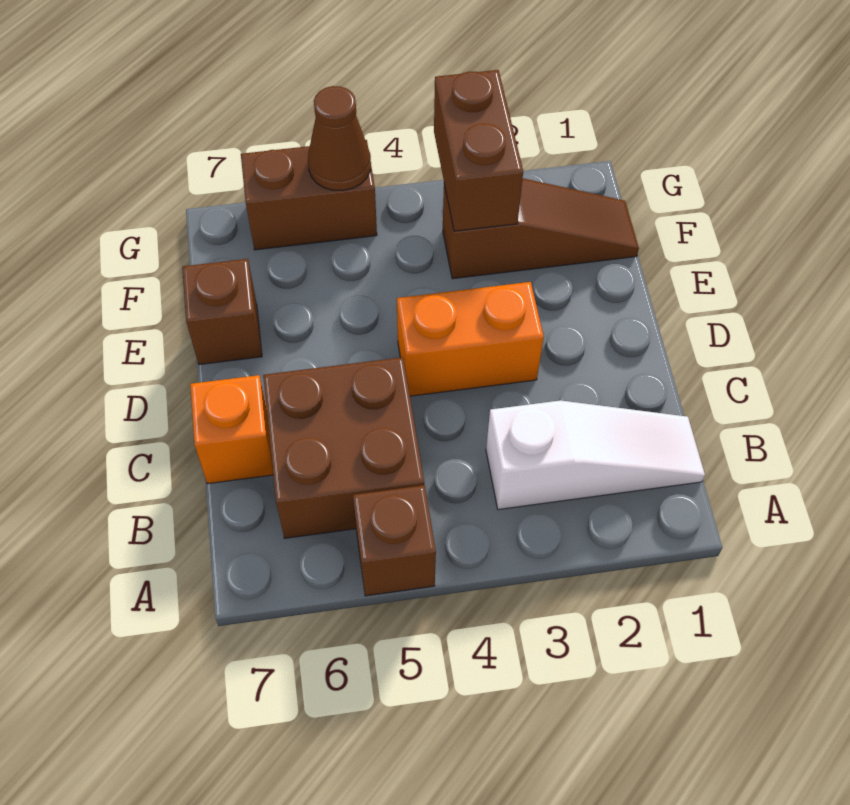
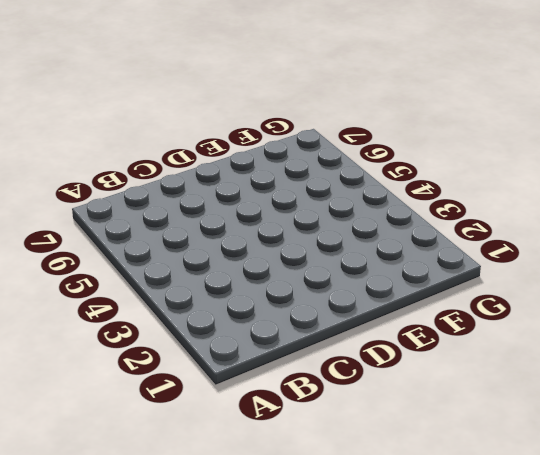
none -> brown 1x1 brick [353,485,436,596]
none -> white 1x3 slope [486,400,705,510]

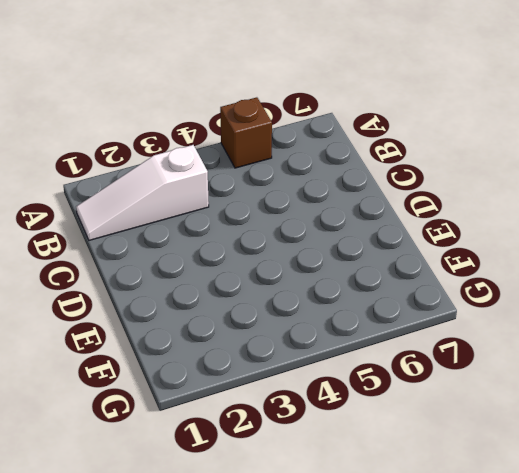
none -> brown 2x2 brick [263,357,424,538]
none -> orange 1x1 brick [190,375,273,484]

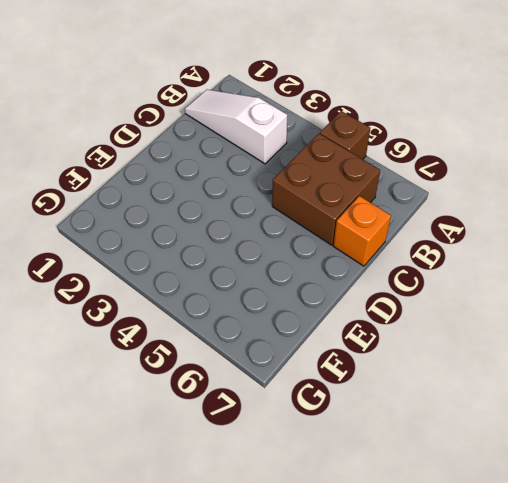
none -> orange 1x2 brick [397,282,544,396]
none -> brown 1x1 brick [182,259,262,365]

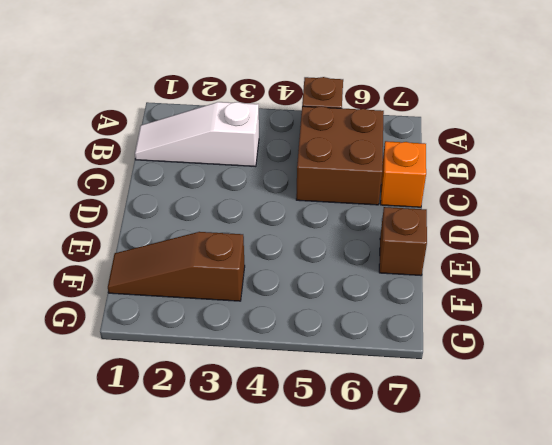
none -> orange 1x2 brick [397,282,544,396]
none -> brown 1x2 brick [241,140,377,250]

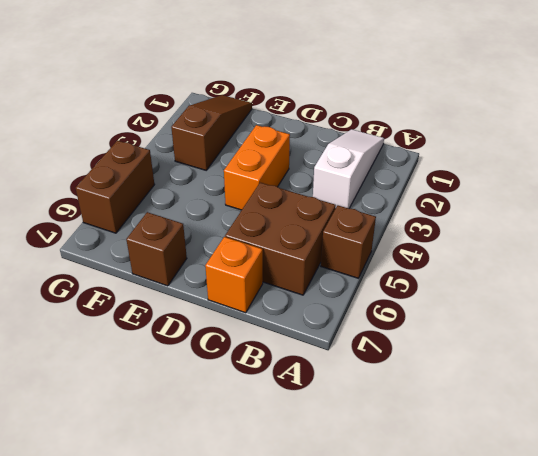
none -> brown 1x2 brick [434,70,523,231]
none -> brown 1x1 cone [308,86,371,191]

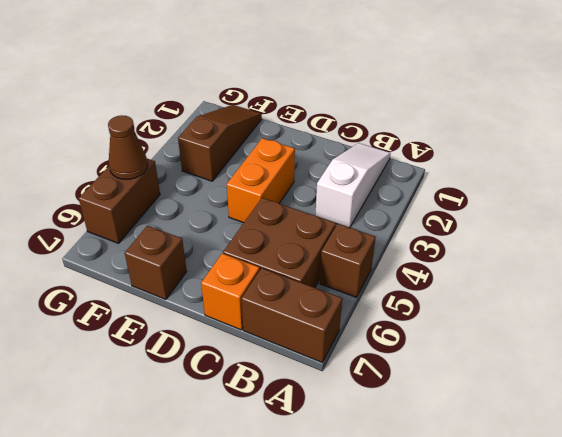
brown 1x2 brick [242,268,342,362] -> brown 1x2 brick moved to [434,70,523,231]

